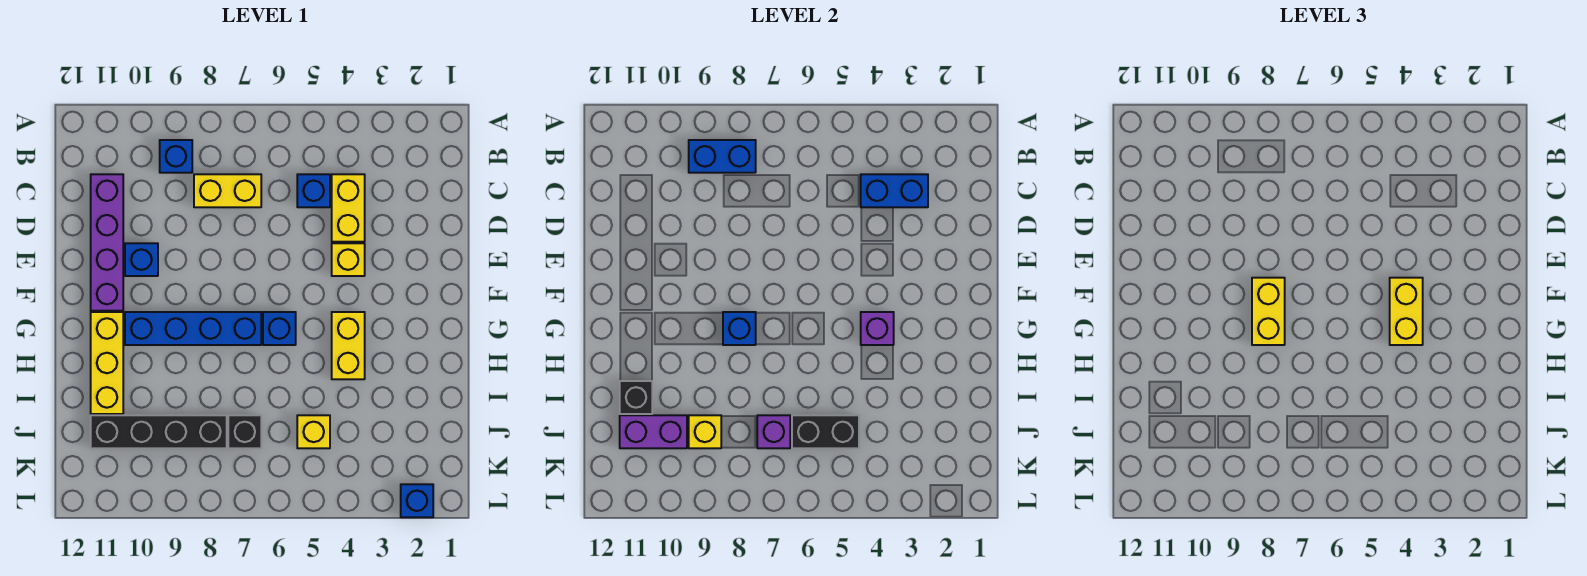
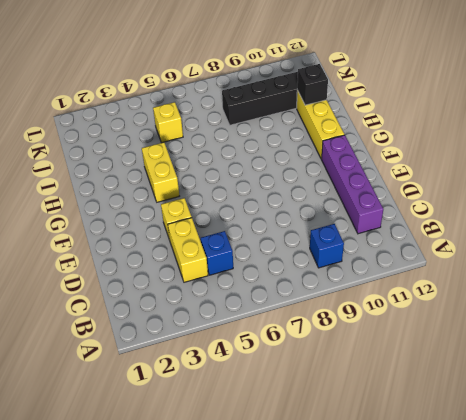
none -> yellow 1x2 brick [194,174,261,207]
none -> blue 1x1 brick [125,243,158,276]
none -> blue 1x1 brick [263,312,296,345]

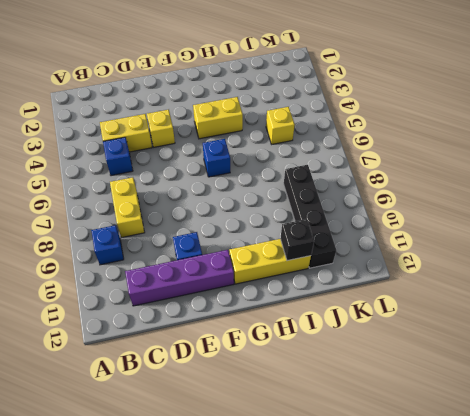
none -> blue 1x4 brick [125,312,261,345]
none -> black 1x1 brick [228,415,261,448]
none -> blue 1x1 brick [401,484,433,517]

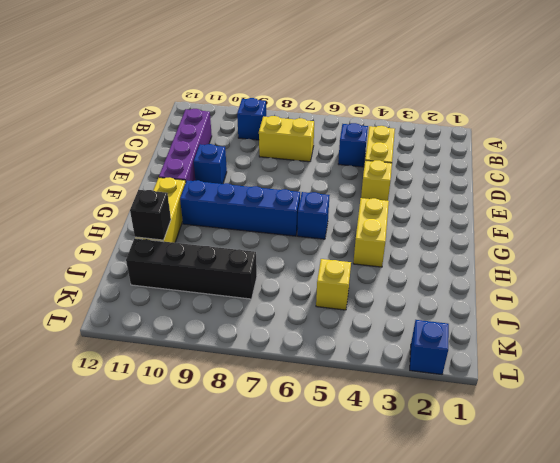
none -> black 1x1 brick [228,415,261,448]
none -> blue 1x2 brick [689,140,756,173]
none -> blue 1x2 brick [861,174,928,207]

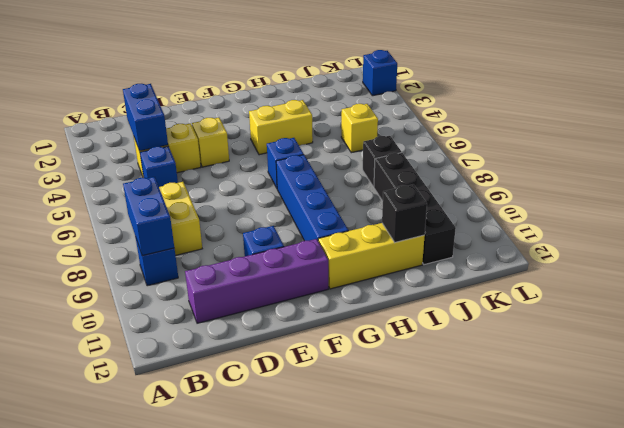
none -> purple 1x1 brick [861,312,894,345]
none -> blue 1x1 brick [723,312,756,345]
none -> black 1x2 brick [792,415,859,448]

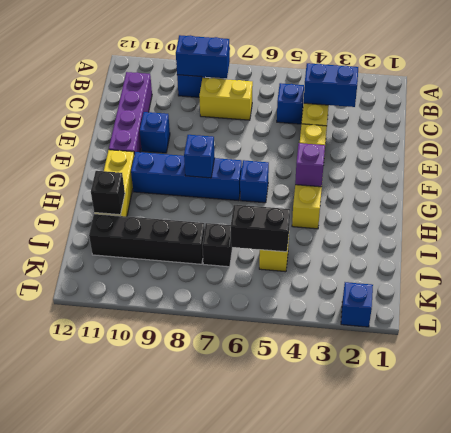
none -> purple 1x1 brick [757,415,790,448]
none -> yellow 1x1 brick [689,415,721,448]
none -> purple 1x2 brick [620,415,687,448]

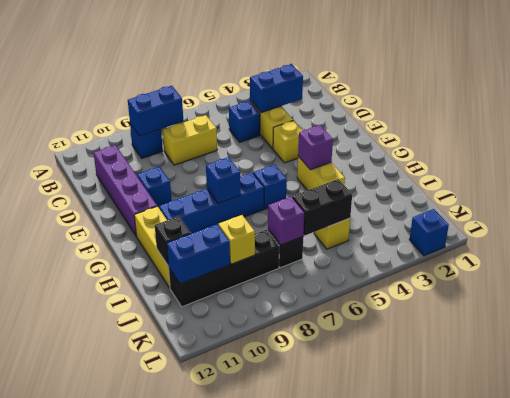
blue 1x2 brick [167,224,230,284] -> purple 1x2 brick [620,415,687,448]
none -> yellow 1x2 brick [1390,278,1423,345]
none -> yellow 1x2 brick [1252,278,1285,345]

